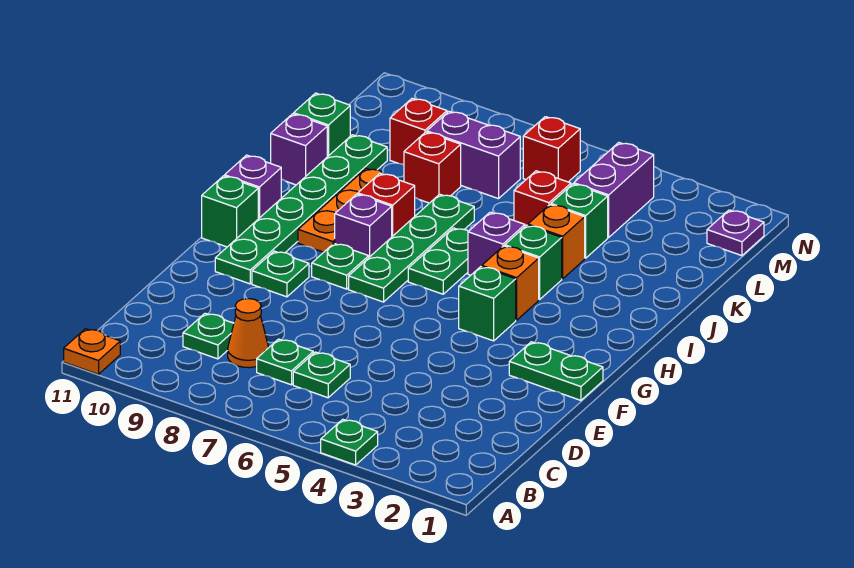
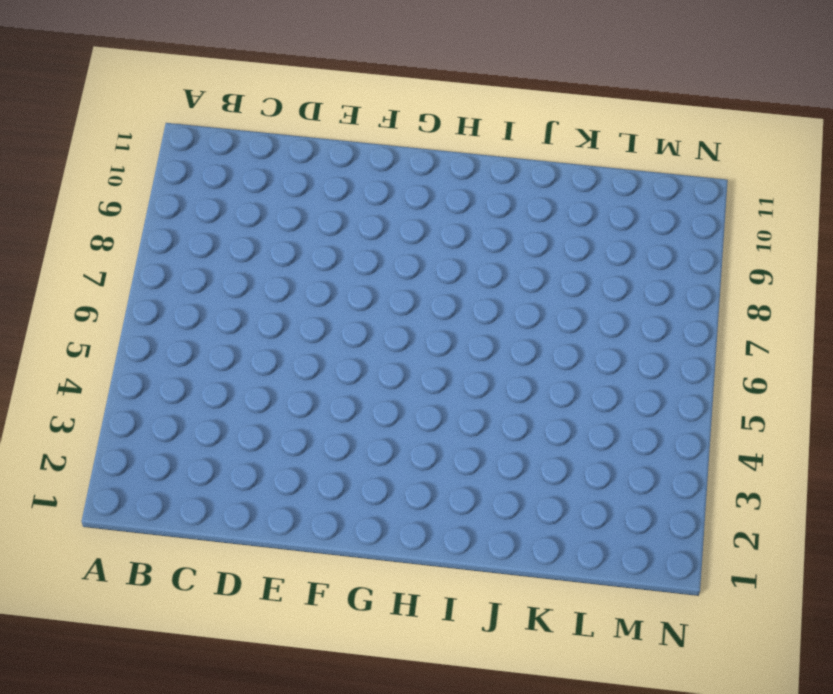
none -> green 1x1 plate [321,419,378,465]
none -> orange 1x1 plate [64,329,120,374]
none -> green 1x1 plate [293,352,350,398]
none -> green 1x1 plate [257,339,313,385]

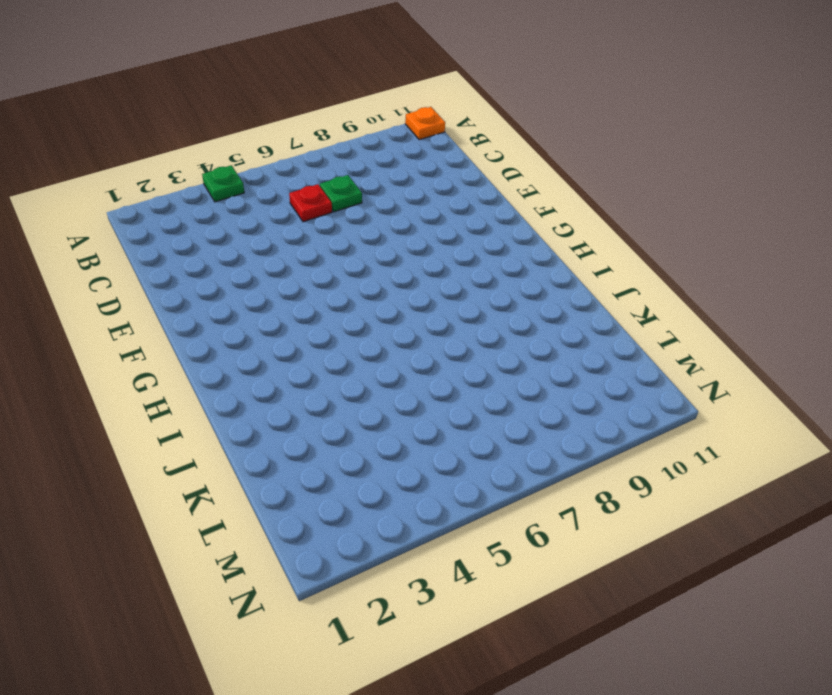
red 1x1 plate [289,184,332,222] -> green 1x1 plate [293,352,350,398]
none -> orange 1x1 cone [228,299,269,368]
none -> green 1x1 plate [183,313,234,359]
none -> green 1x2 plate [509,342,603,400]
none -> green 1x1 plate [252,251,309,297]

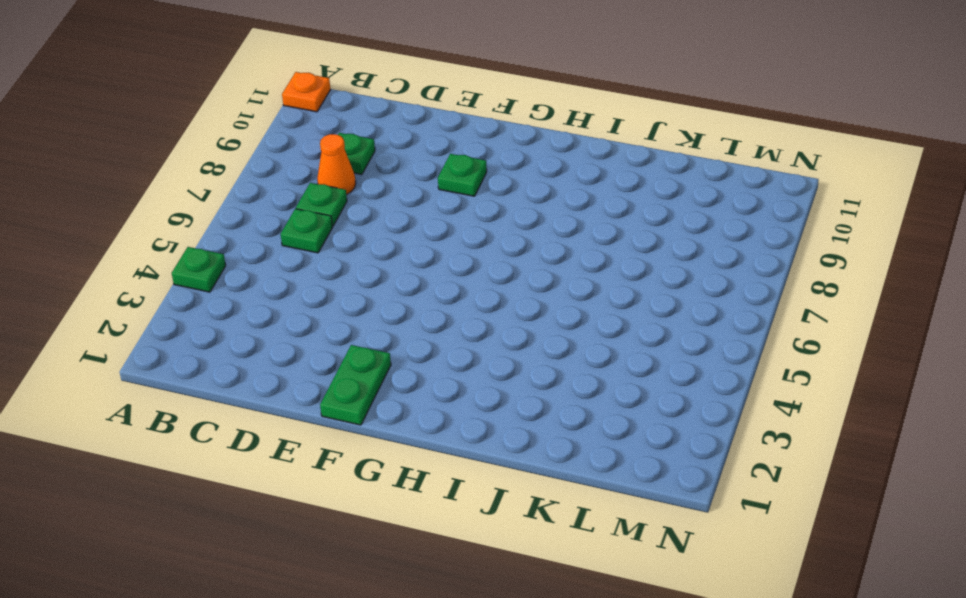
none -> green 1x6 plate [215,135,387,284]
none -> green 1x1 brick [459,267,516,341]
none -> green 1x4 plate [349,194,474,302]
none -> green 1x1 plate [312,243,369,289]

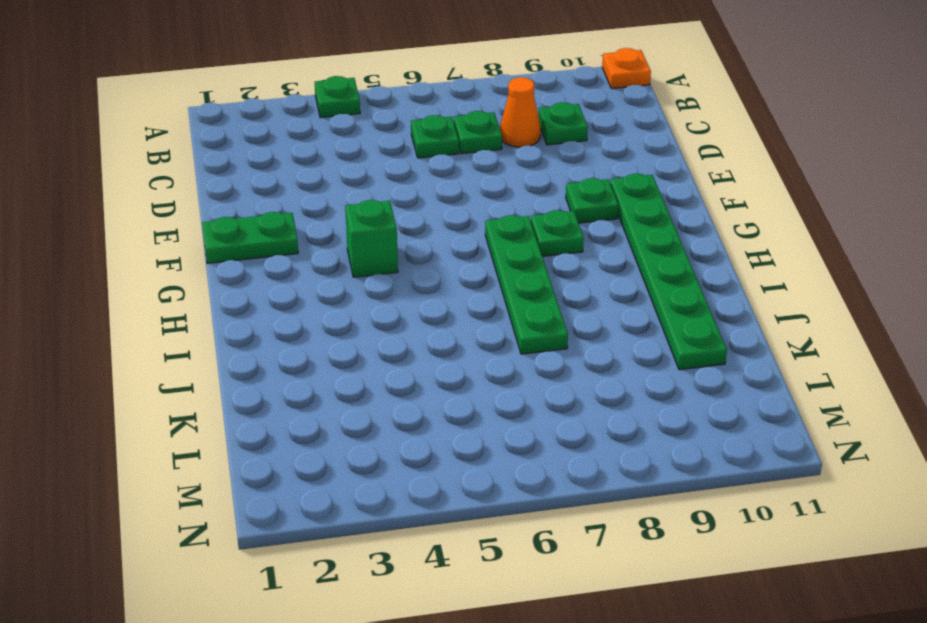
none -> green 1x1 brick [202,176,258,247]
none -> orange 1x1 brick [482,246,539,320]
none -> green 1x2 plate [408,228,468,294]
none -> purple 1x1 brick [335,194,392,257]

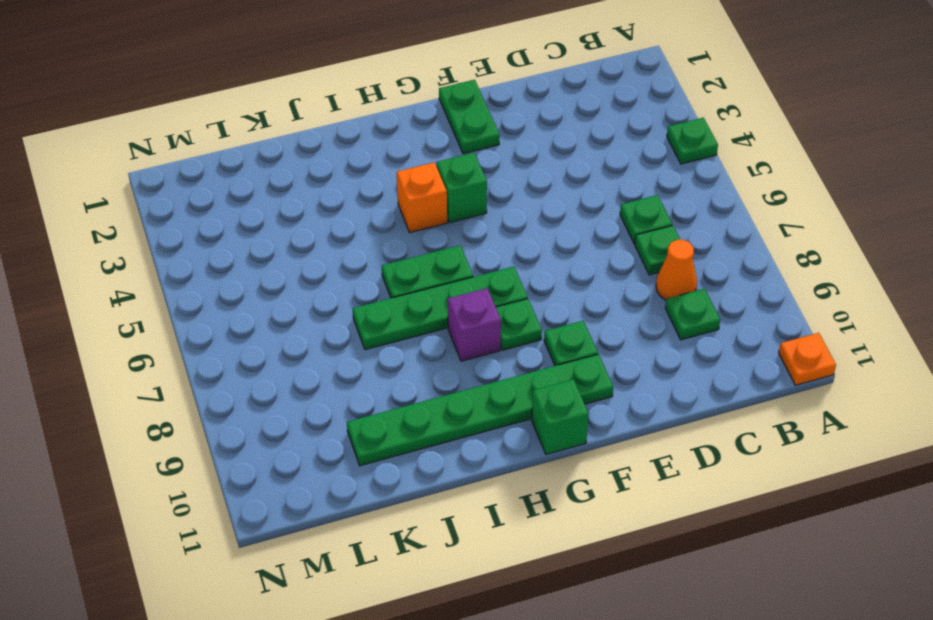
none -> orange 1x3 plate [298,168,385,252]
none -> purple 1x1 brick [225,155,281,219]
none -> green 1x1 brick [505,225,562,299]
none -> purple 1x1 brick [468,212,525,275]

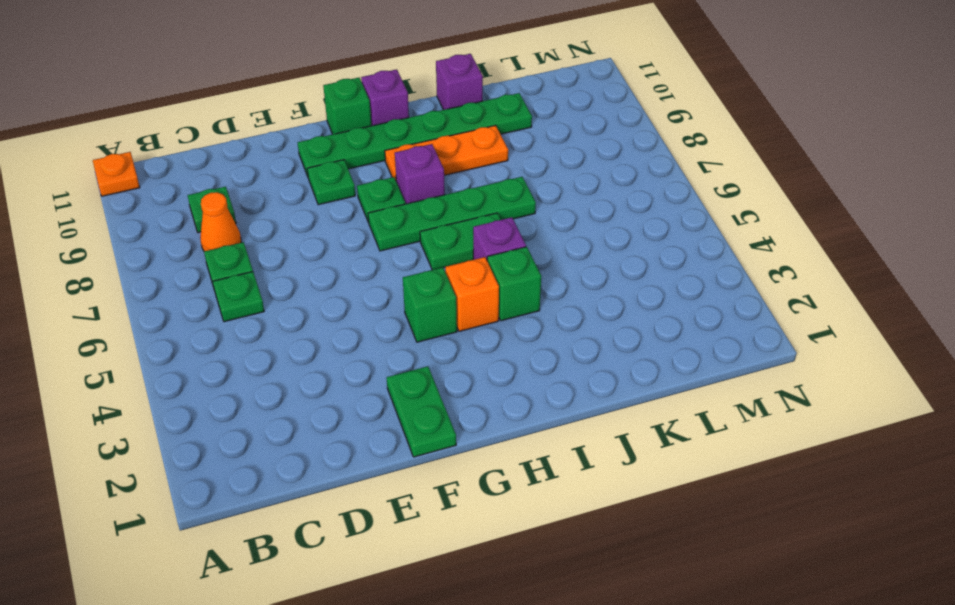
none -> green 1x1 plate [321,419,378,465]
none -> red 1x1 brick [358,173,415,236]
none -> orange 1x1 brick [528,205,585,279]
none -> green 1x1 brick [551,184,608,258]

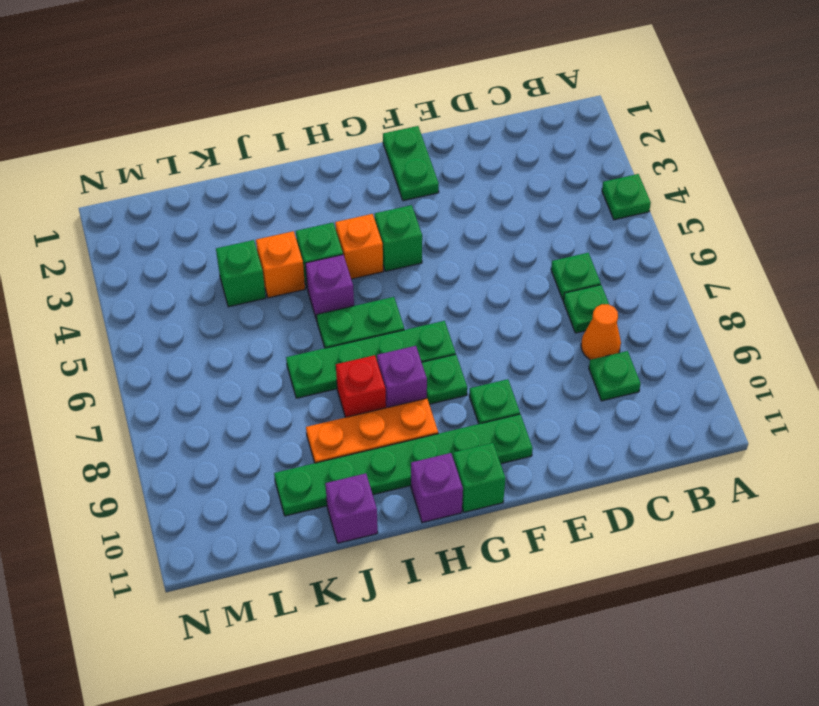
none -> orange 1x1 plate [64,329,120,374]
none -> red 1x1 brick [514,171,571,226]
none -> red 1x1 brick [404,132,461,203]
none -> green 1x1 brick [294,93,350,157]

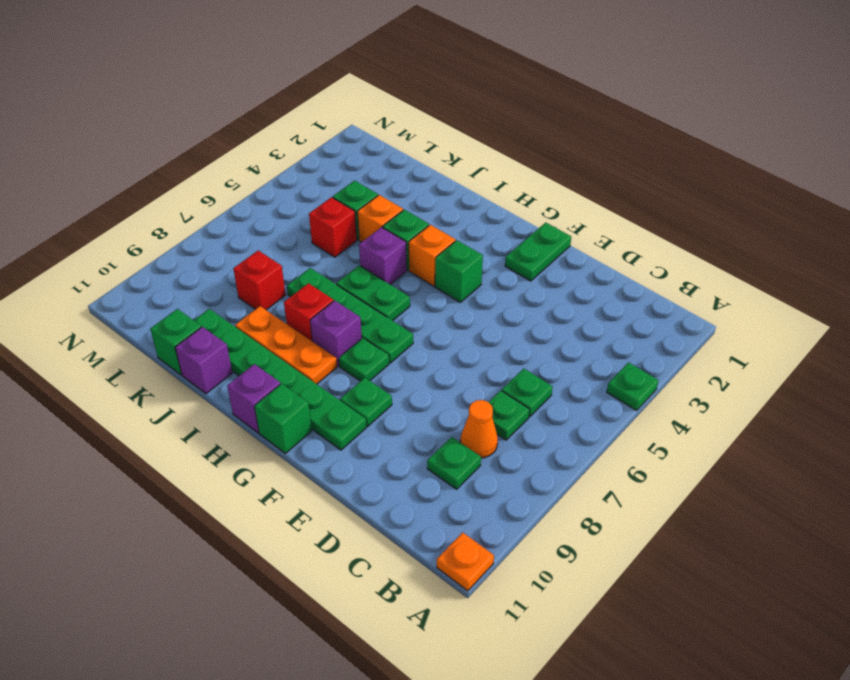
none -> purple 1x2 brick [574,143,654,237]
none -> purple 1x2 brick [427,111,520,199]
none -> red 1x1 brick [390,98,447,165]
none -> purple 1x1 plate [707,210,764,256]

